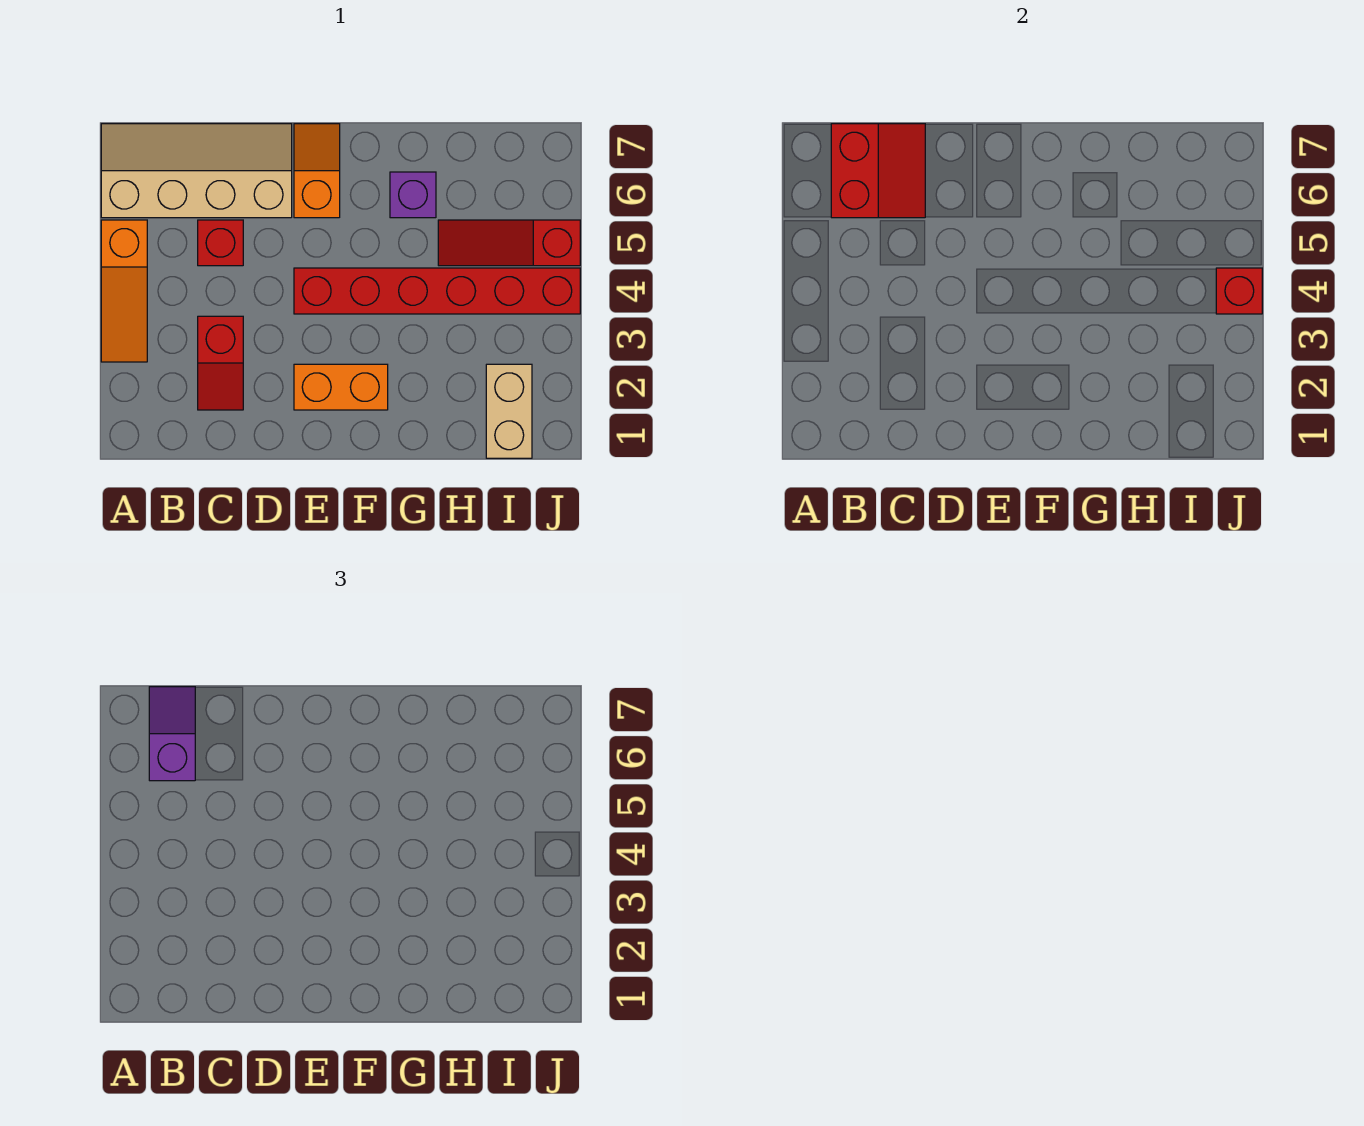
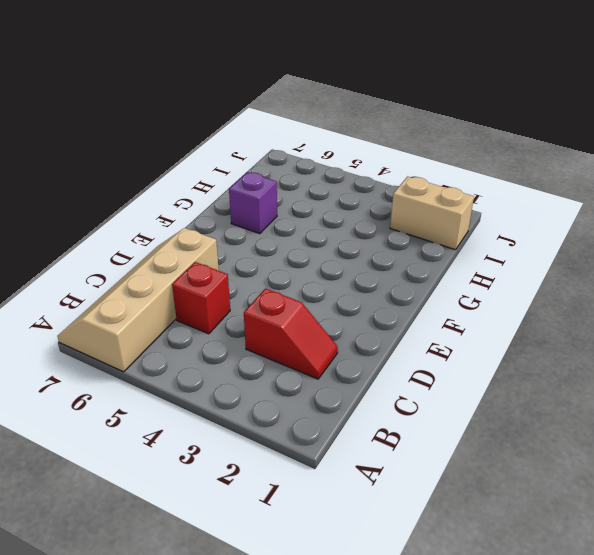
none -> orange 1x3 slope [101,220,147,362]
none -> orange 1x2 brick [294,364,388,410]
none -> red 1x6 brick [294,268,580,314]

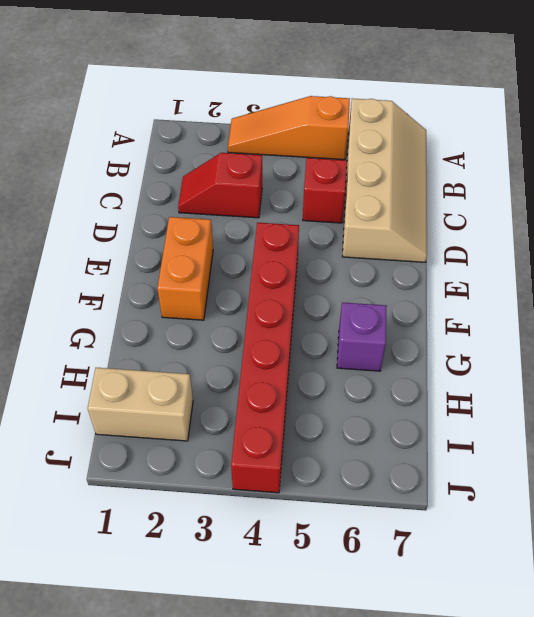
none -> orange 1x2 slope [294,124,340,218]
none -> red 1x3 slope [438,220,580,266]
none -> red 2x2 slope [831,124,925,218]

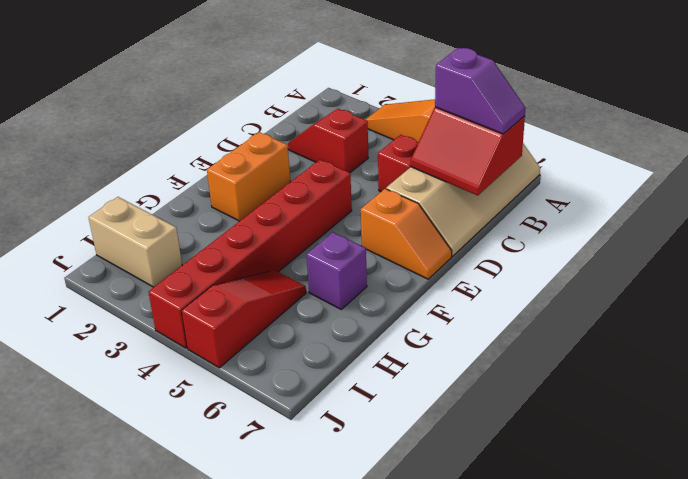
none -> red 1x1 brick [1216,268,1262,314]

